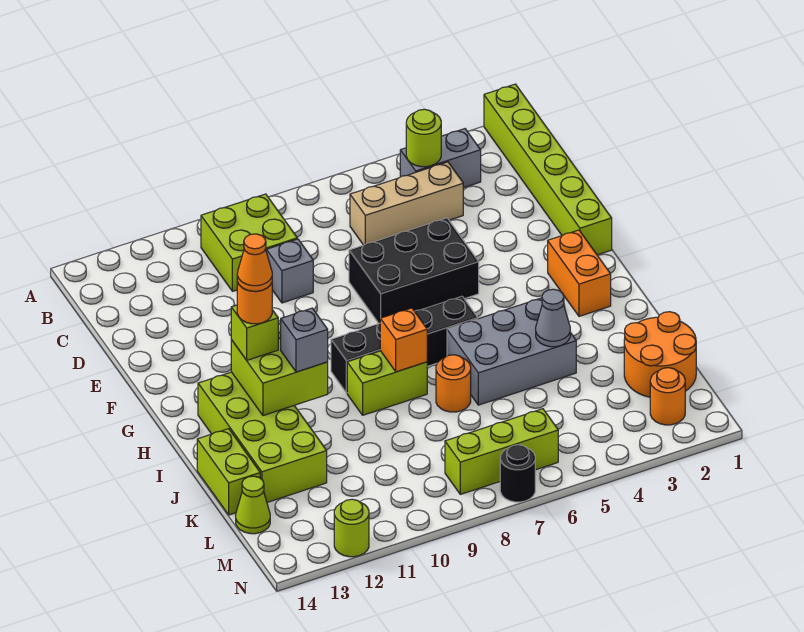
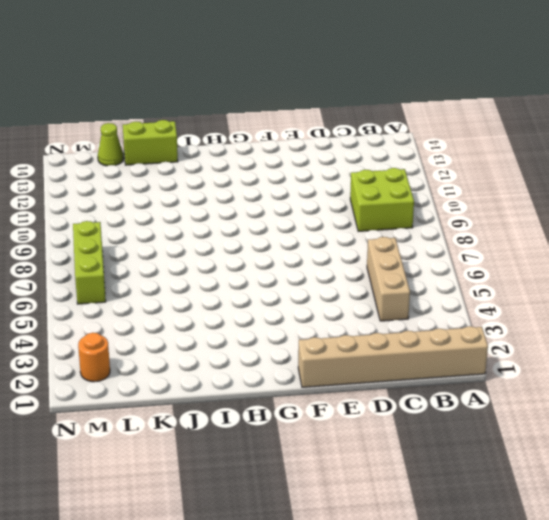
tan 1x6 brick [298,326,488,387] -> lime 1x6 brick [484,84,612,255]
none -> grey 1x2 brick [400,129,481,188]
none -> grey 1x1 brick [266,239,313,303]
none -> black 2x3 brick [349,218,479,323]

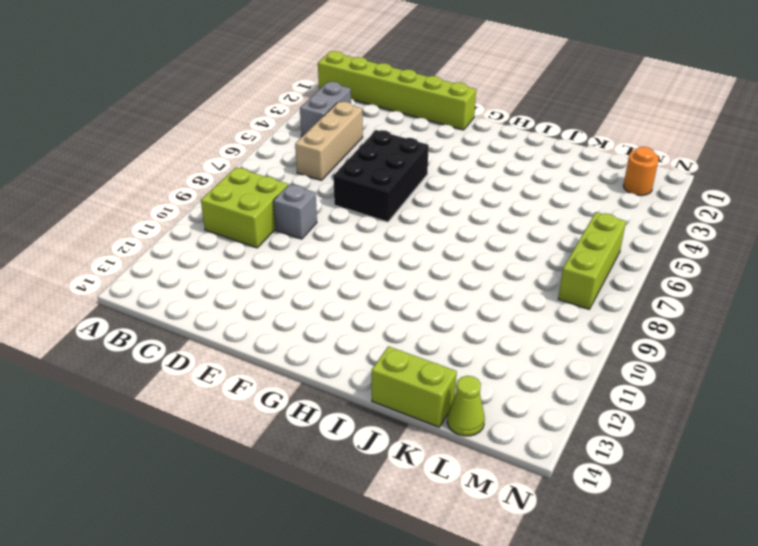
none -> orange 1x2 brick [548,230,611,316]
none -> black 1x4 brick [331,296,478,393]
none -> lime 2x4 brick [198,372,327,502]

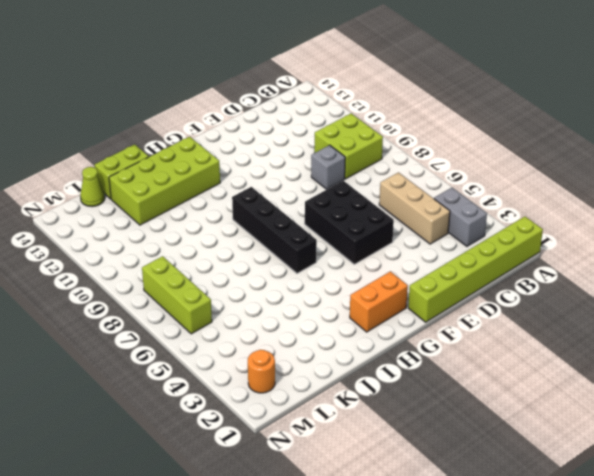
none -> grey 2x3 brick [447,298,576,405]
none -> lime 1x2 brick [347,351,427,415]
none -> orange 1x1 round brick [436,355,471,412]

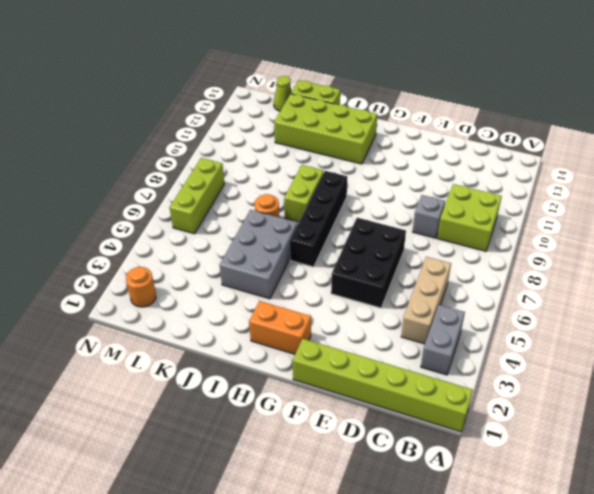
none -> orange 2x2 round brick [624,312,696,397]
none -> black 1x1 round brick [500,445,535,502]
none -> lime 1x1 round brick [334,499,369,557]

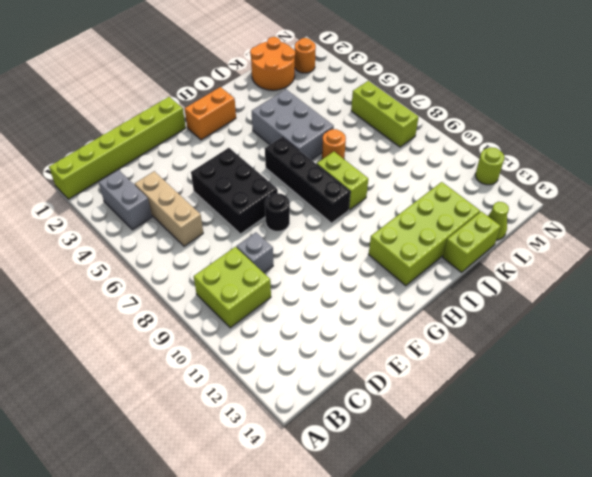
black 1x1 round brick [265,193,290,232] -> black 1x1 round brick moved to [500,445,535,502]
none -> lime 1x1 round brick [406,109,441,167]
none -> lime 2x2 brick [231,323,328,415]
none -> orange 1x1 brick [380,308,427,372]

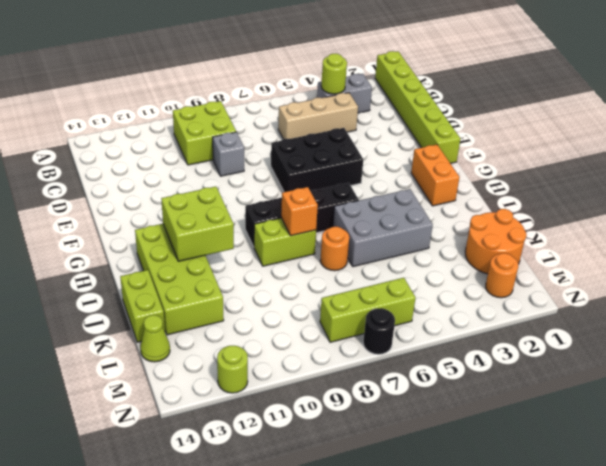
none -> grey 1x1 cone [536,289,570,347]
none -> lime 1x1 brick [231,305,278,360]
none -> grey 1x1 brick [281,308,328,372]

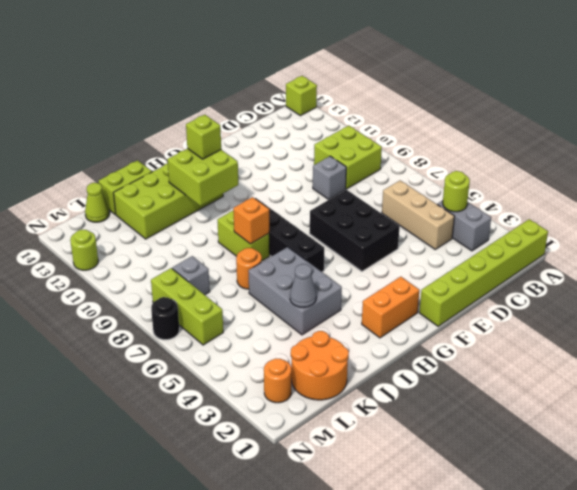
lime 1x1 brick [286,76,317,116] -> none
grey 1x1 brick [172,256,210,295] -> grey 1x1 brick moved to [281,308,328,372]
none -> orange 1x1 round brick [237,282,272,324]
none -> orange 1x1 cone [237,234,272,291]

